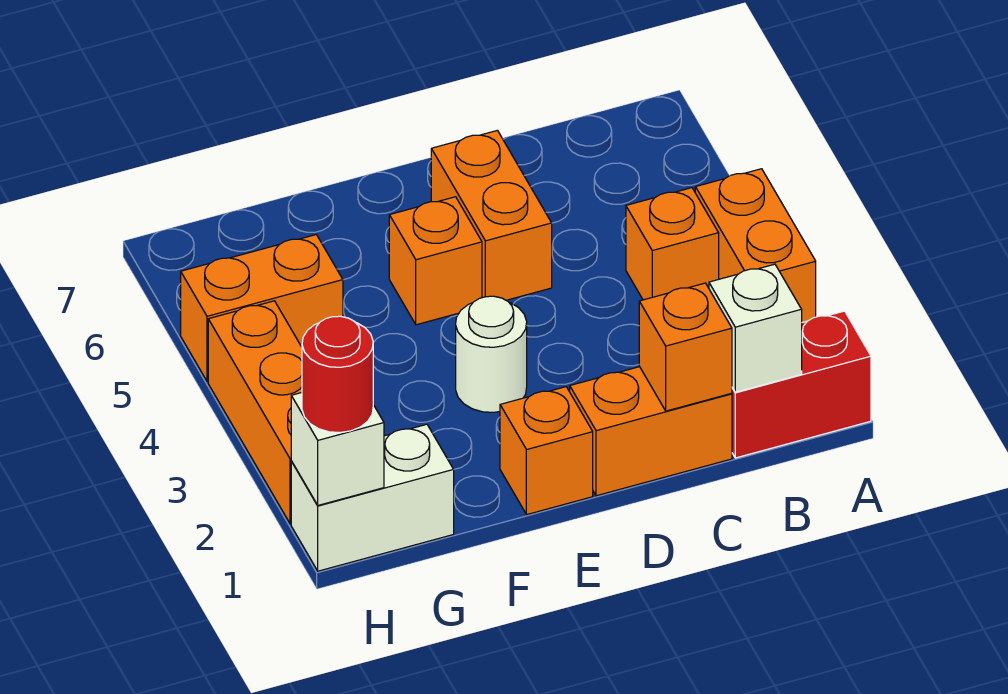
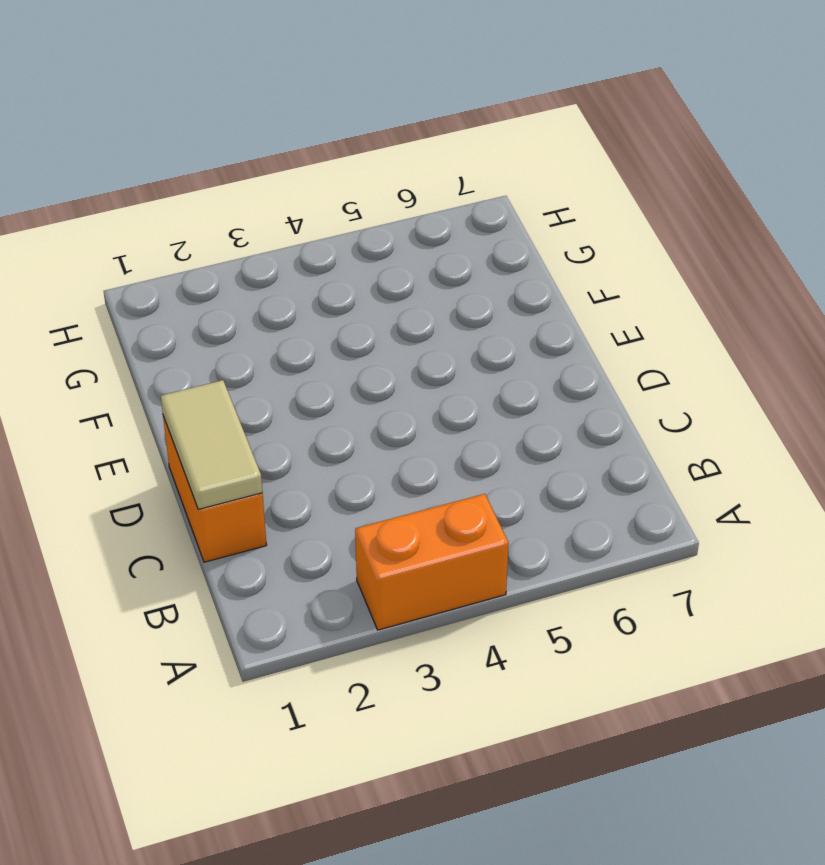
tan 1x2 tile [161,380,263,509] -> orange 1x1 brick [639,283,732,411]
none -> red 1x2 brick [732,311,871,458]
none -> orange 1x1 brick [626,188,719,300]
none -> orange 1x2 brick [431,130,552,300]

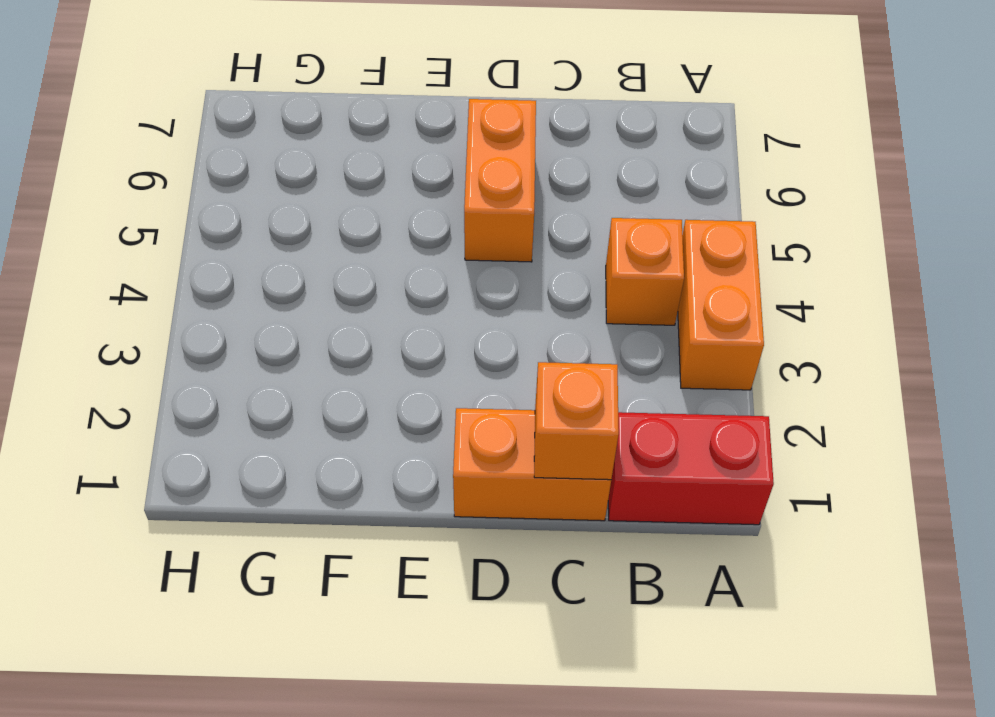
none -> orange 1x1 brick [500,387,593,514]
none -> white 1x1 round brick [456,296,527,412]
none -> orange 1x1 brick [389,197,482,325]

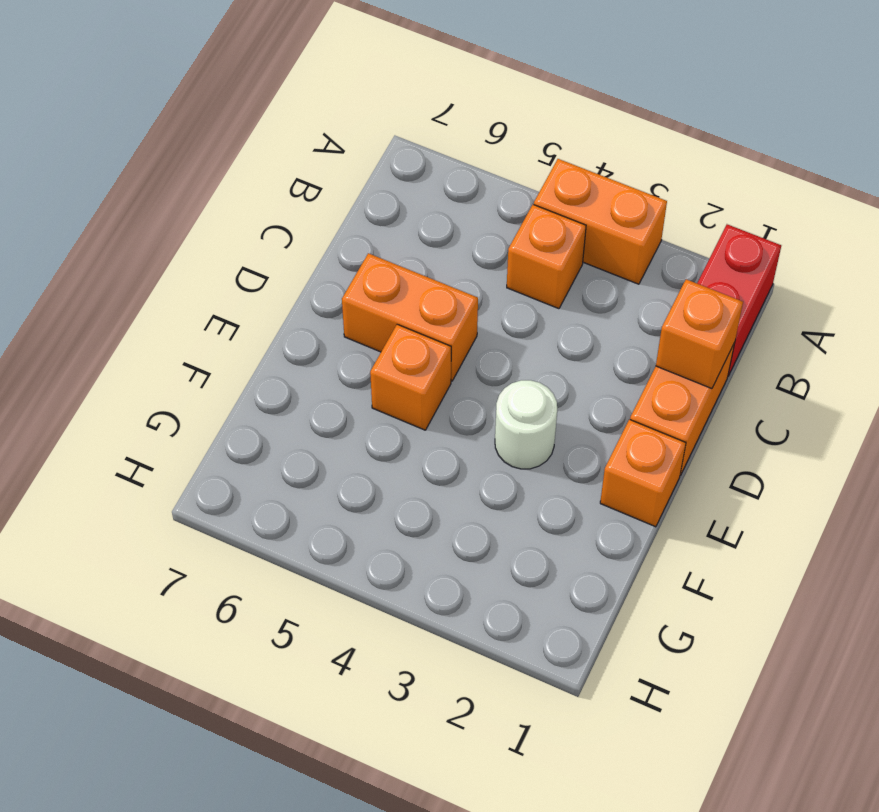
none -> white 1x2 brick [291,424,454,571]
none -> orange 1x2 brick [181,235,343,381]
none -> orange 1x3 brick [208,301,302,524]

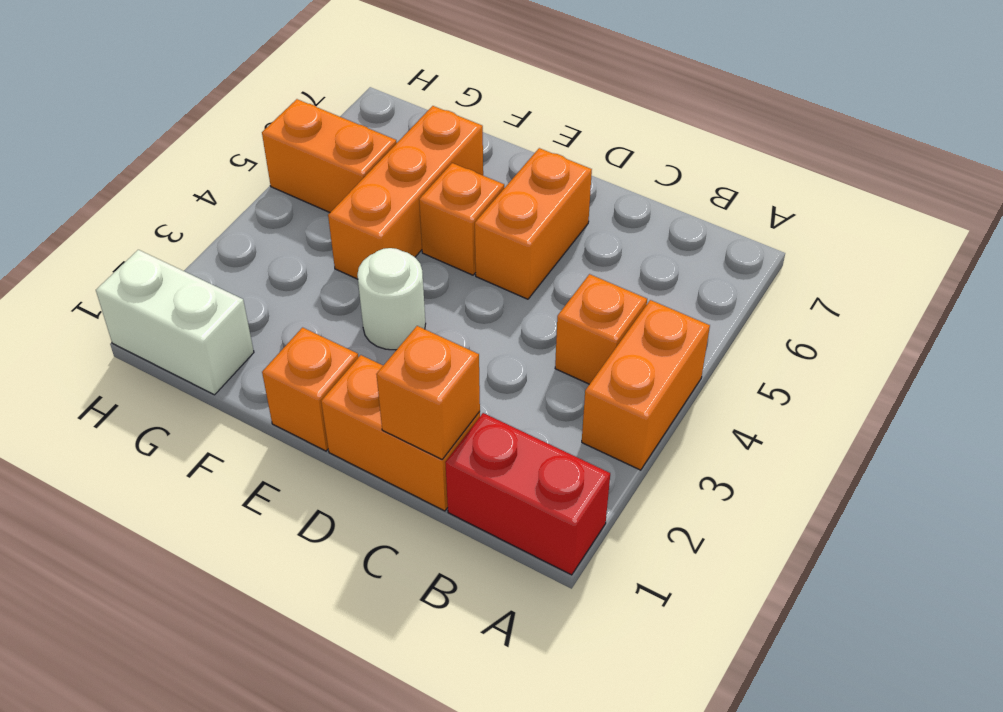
orange 1x3 brick [328,106,483,279] -> orange 1x3 brick moved to [208,301,302,524]
none -> white 1x1 brick [709,264,802,392]
none -> white 1x1 brick [291,393,384,505]
none -> red 1x1 round brick [302,316,373,433]

